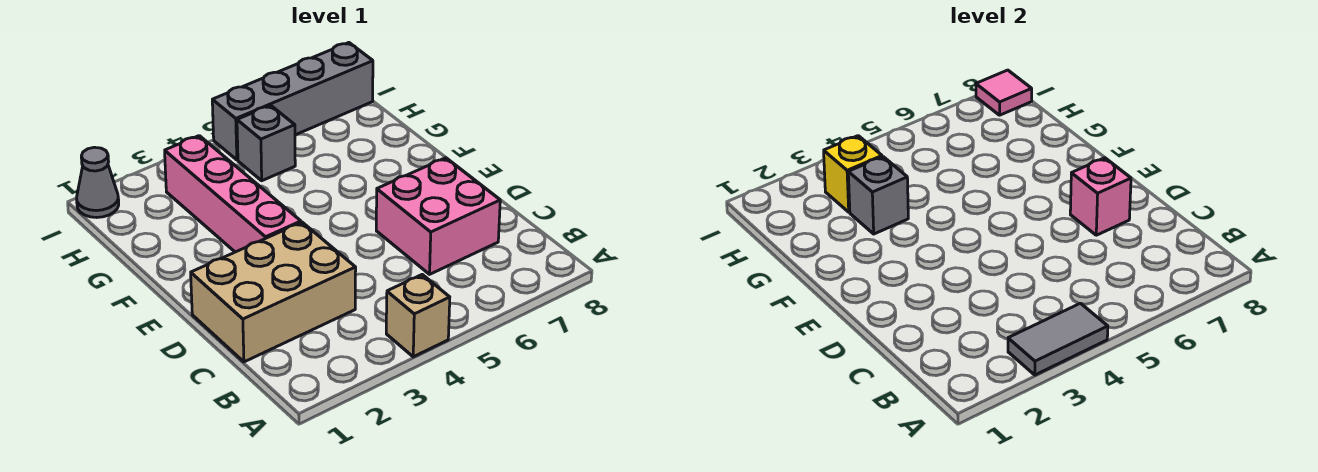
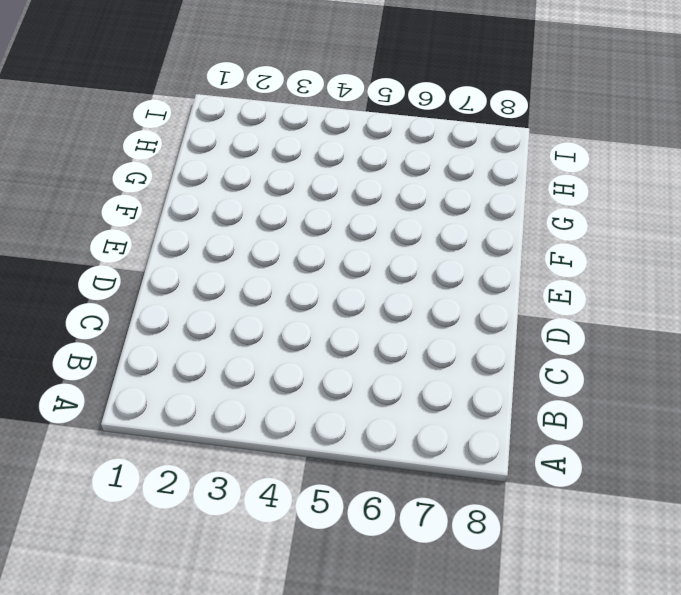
none -> tan 1x1 brick [386,275,450,357]
none -> tan 2x3 brick [191,222,356,362]
none -> pink 2x2 brick [376,158,500,274]

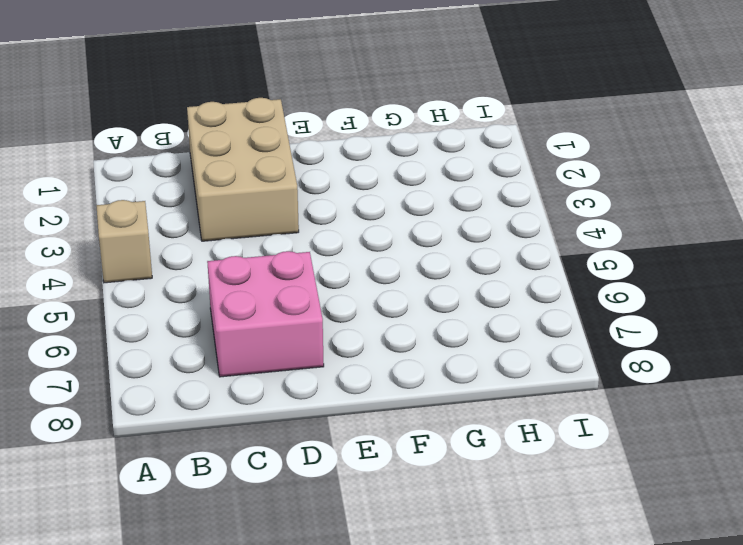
none -> pink 1x4 brick [165,136,301,252]
none -> grey 1x1 brick [237,105,295,181]
none -> grey 1x1 cone [77,147,119,218]

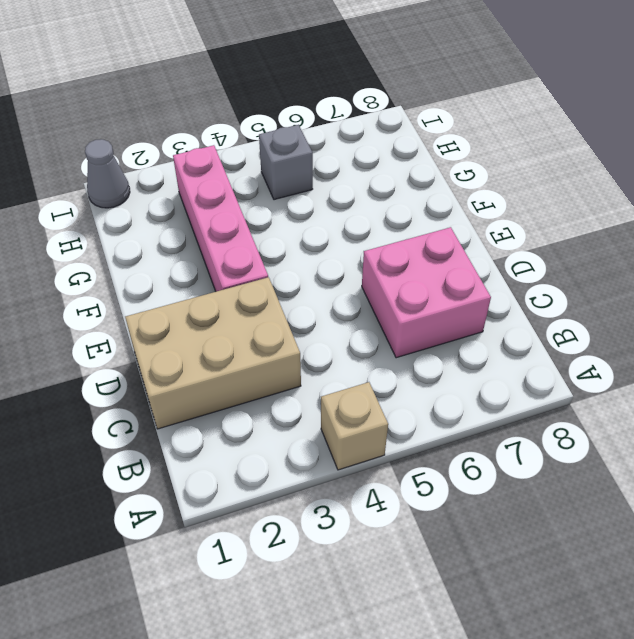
none -> grey 1x4 brick [212,43,373,160]
none -> grey 1x2 tile [1008,303,1108,375]
none -> pink 1x1 brick [1070,158,1131,235]

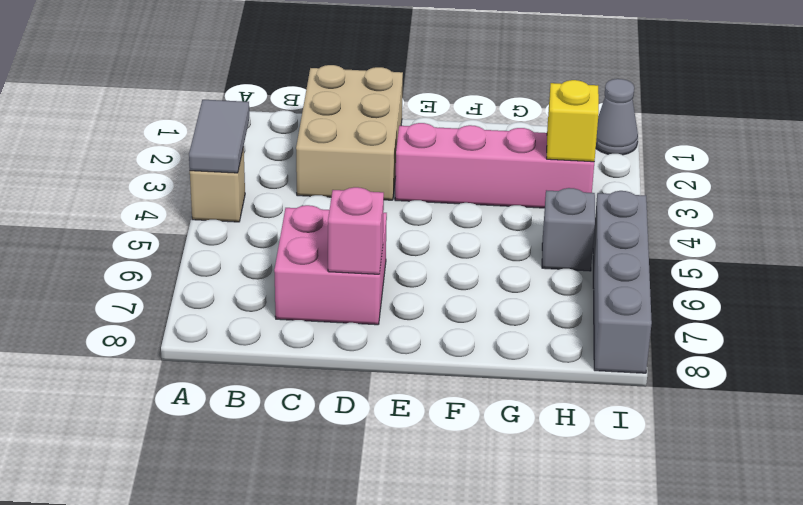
none -> grey 1x1 brick [848,157,908,234]
none -> pink 1x1 tile [976,70,1032,115]

